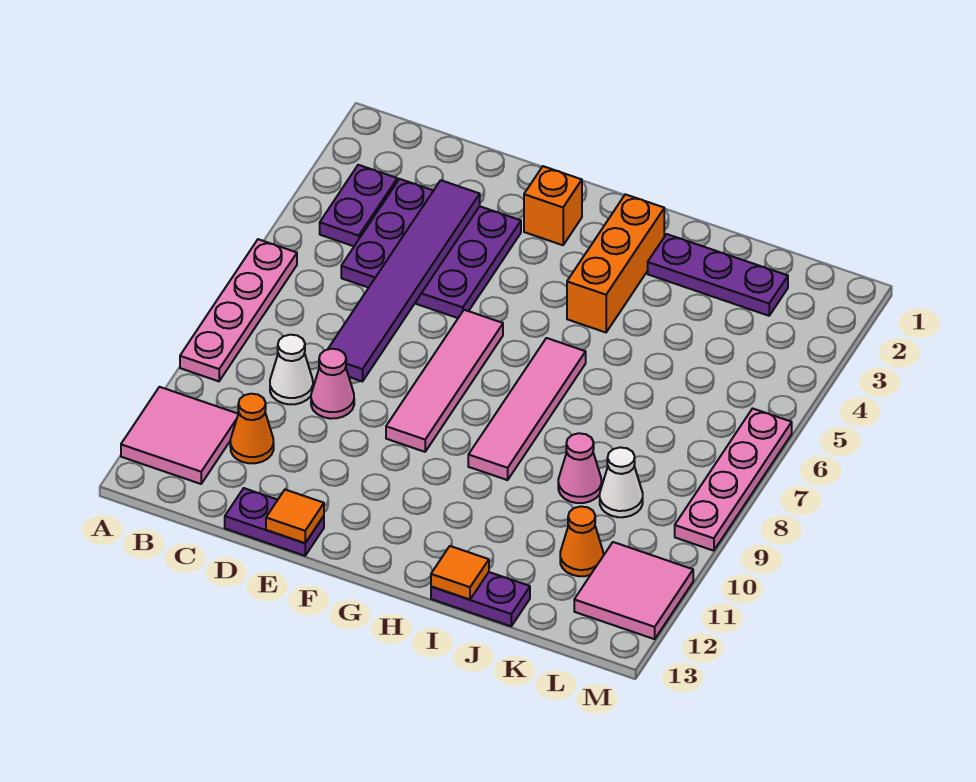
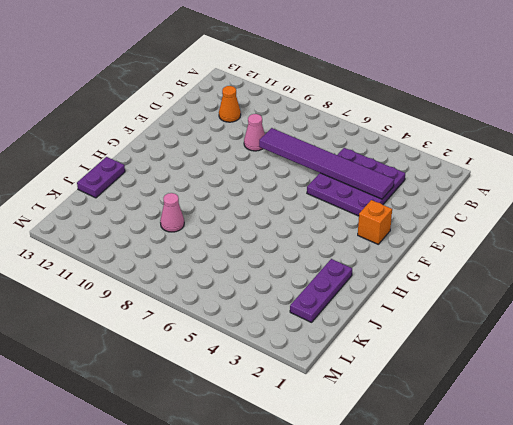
none -> pink 1x4 plate [180,239,297,381]
none -> pink 2x2 tile [121,387,238,484]
none -> purple 1x2 plate [320,165,397,246]

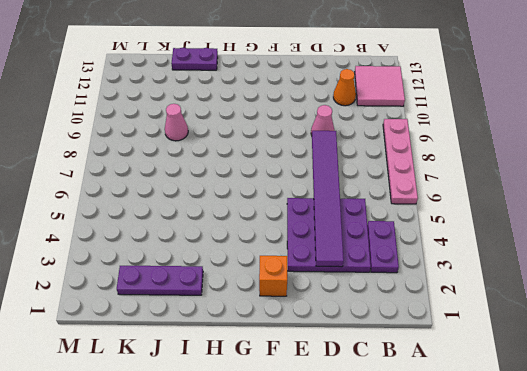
none -> white 1x1 cone [270,335,313,404]
none -> purple 1x2 plate [225,488,324,556]
none -> pink 1x4 tile [386,310,503,452]

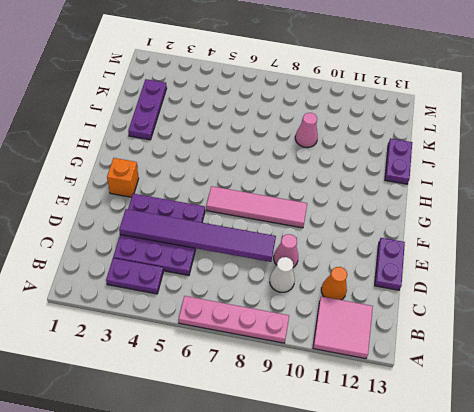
none -> orange 1x3 brick [567,194,664,332]
none -> pink 1x4 tile [468,338,586,480]
none -> white 1x1 cone [600,447,643,517]

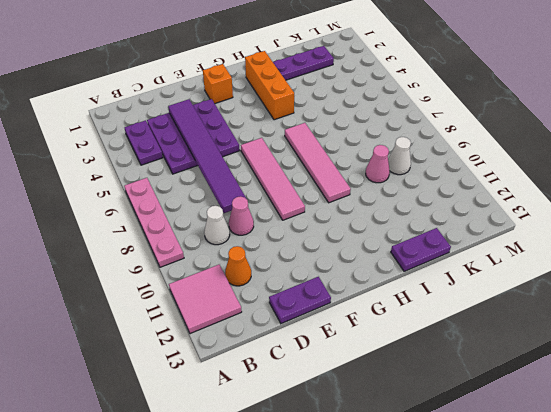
none -> orange 1x1 cone [560,506,603,576]
none -> pink 2x2 tile [574,542,693,639]
none -> pink 1x4 plate [675,408,792,551]

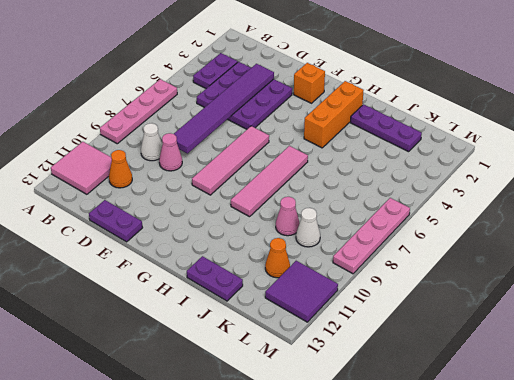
purple 2x2 tile [265,261,338,322] -> pink 2x2 tile [574,542,693,639]
none -> orange 1x1 tile [266,490,324,543]
none -> orange 1x1 tile [431,546,489,599]

